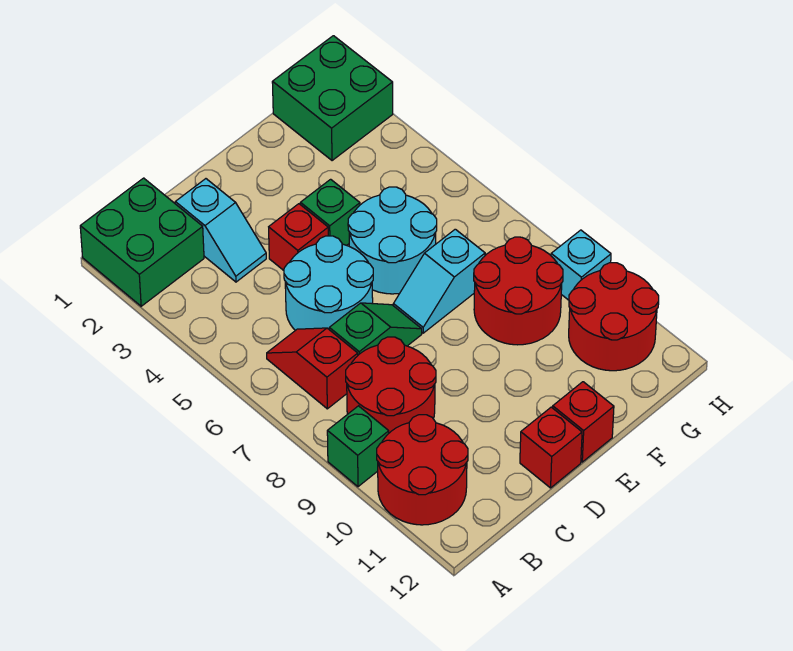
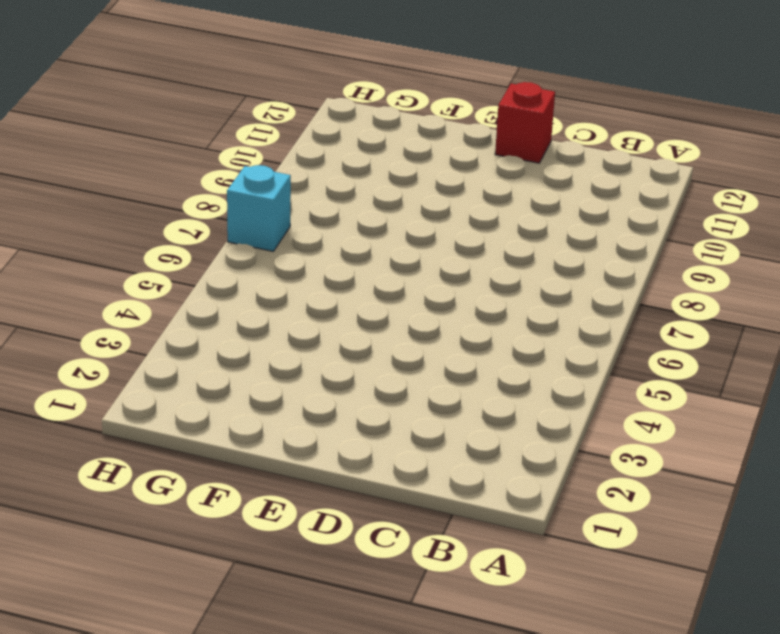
cyan 1x1 brick [227,165,291,251] -> cyan 1x1 brick moved to [551,230,611,300]
none -> green 2x2 brick [80,178,204,306]
none -> green 1x1 brick [327,406,389,487]
none -> red 2x2 round brick [377,415,468,525]

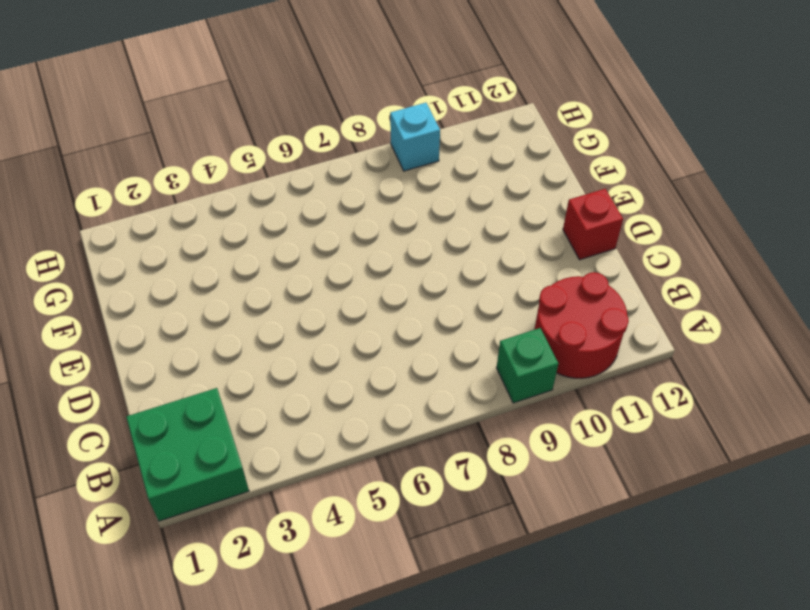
none -> red 1x2 slope [267,328,358,409]
none -> red 2x2 round brick [346,337,436,433]
none -> cyan 1x2 slope [175,179,266,282]

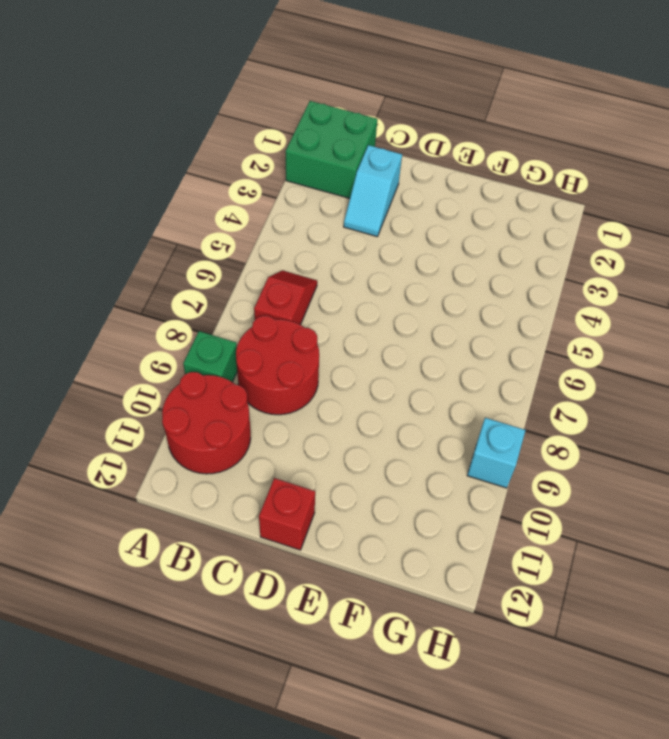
none -> cyan 2x2 round brick [284,236,373,330]
none -> green 1x2 slope [329,303,422,355]
none -> red 1x1 brick [269,204,328,270]

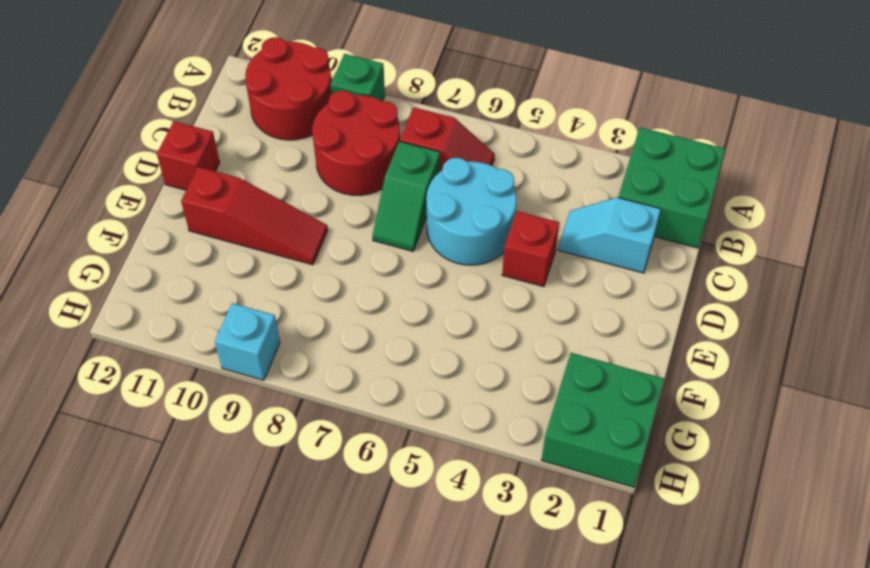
red 1x3 slope [181,167,328,265] -> none
none -> green 1x1 brick [300,179,360,245]
none -> cyan 2x2 round brick [348,187,437,294]
none -> cyan 1x2 slope [393,229,485,333]

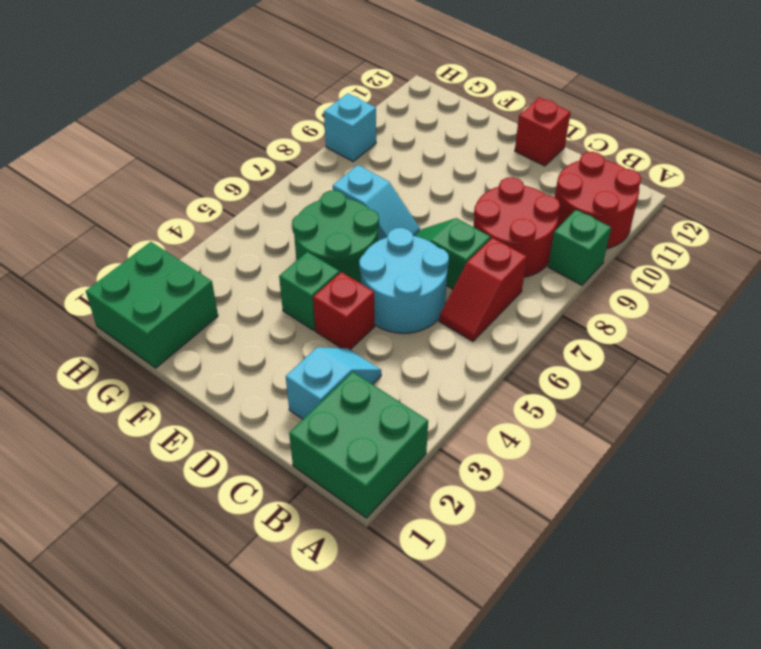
green 2x2 round brick [292,190,379,283] -> cyan 2x2 round brick [348,187,437,294]
none -> red 1x1 brick [553,382,614,462]
none -> red 2x2 round brick [474,237,563,345]
none -> red 2x2 round brick [569,263,659,371]

